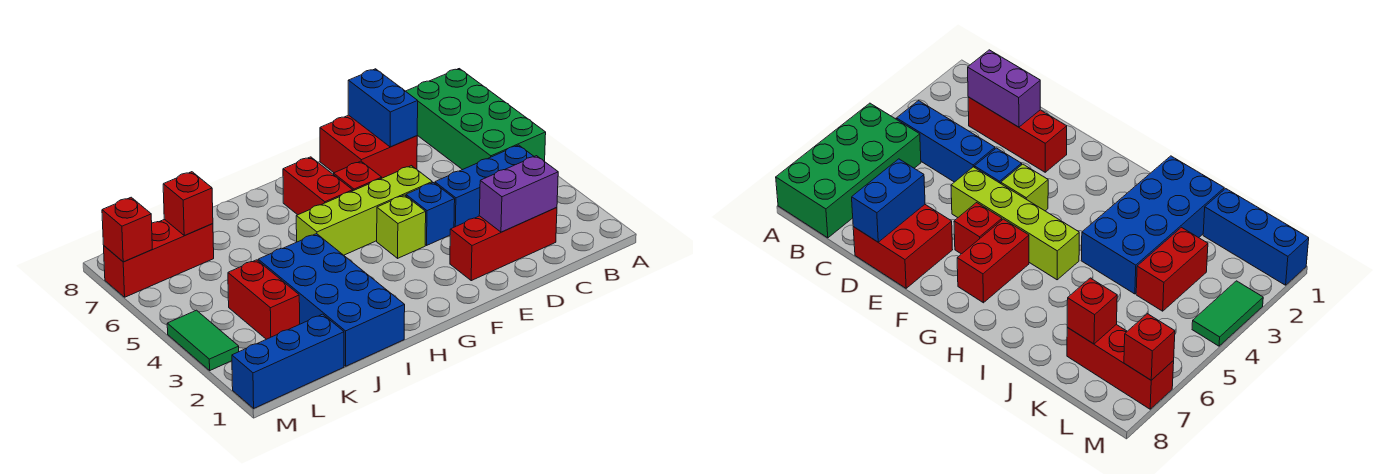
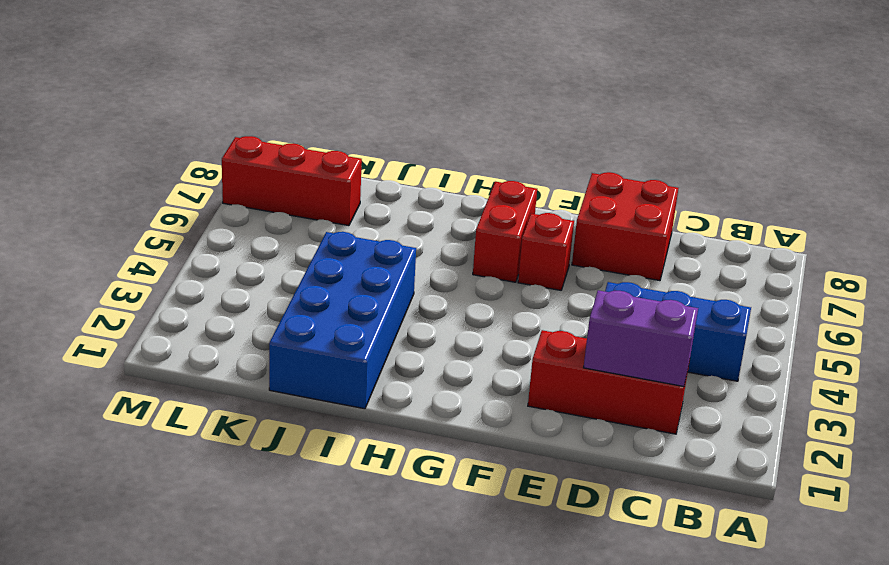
none -> green 2x4 brick [406,69,546,170]
none -> blue 1x1 brick [406,183,455,245]
none -> lime 1x4 brick [296,166,432,255]

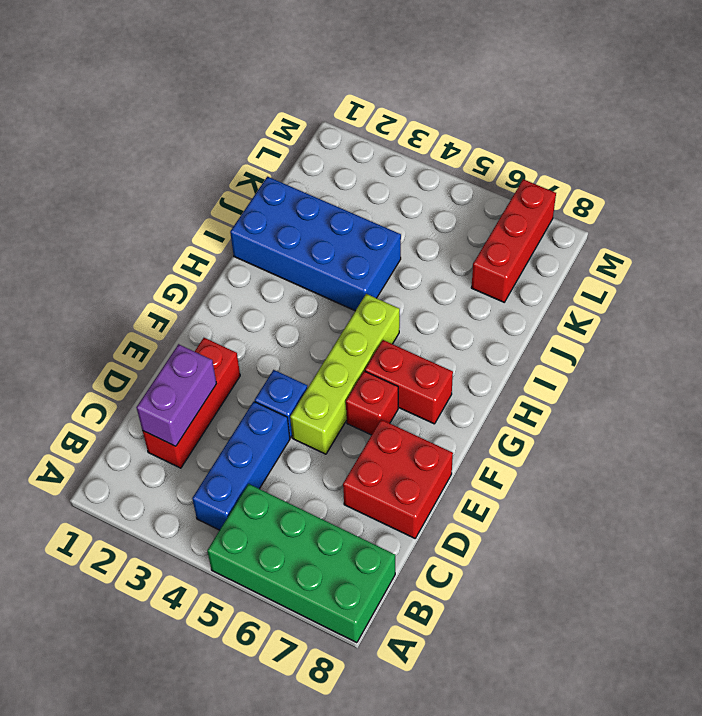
none -> lime 1x1 brick [377,195,426,258]
none -> blue 1x3 brick [232,314,344,408]
none -> red 1x2 brick [228,260,300,339]

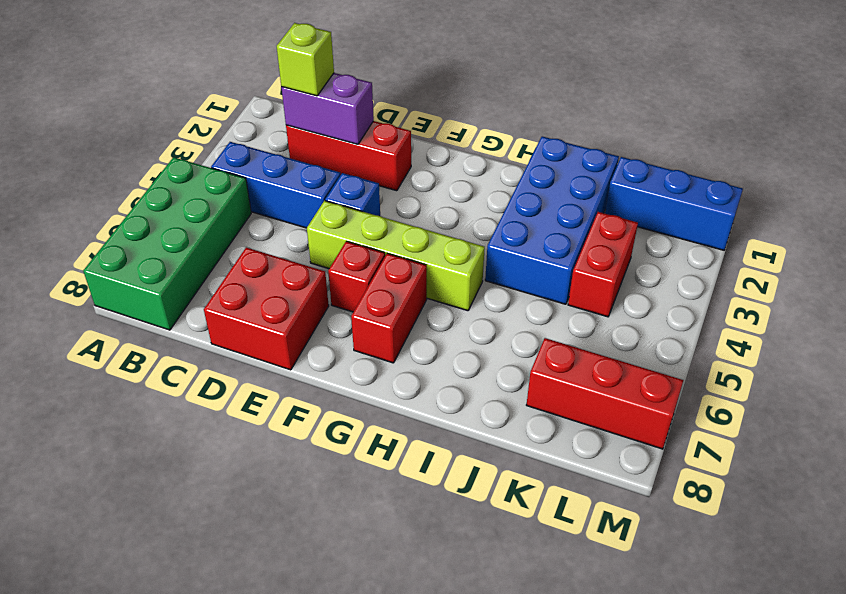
lime 1x1 brick [277,23,334,96] -> lime 1x1 brick moved to [377,195,426,258]
none -> green 1x2 tile [167,310,239,370]
none -> blue 1x2 brick [348,69,418,147]
none -> red 1x1 brick [163,172,213,236]

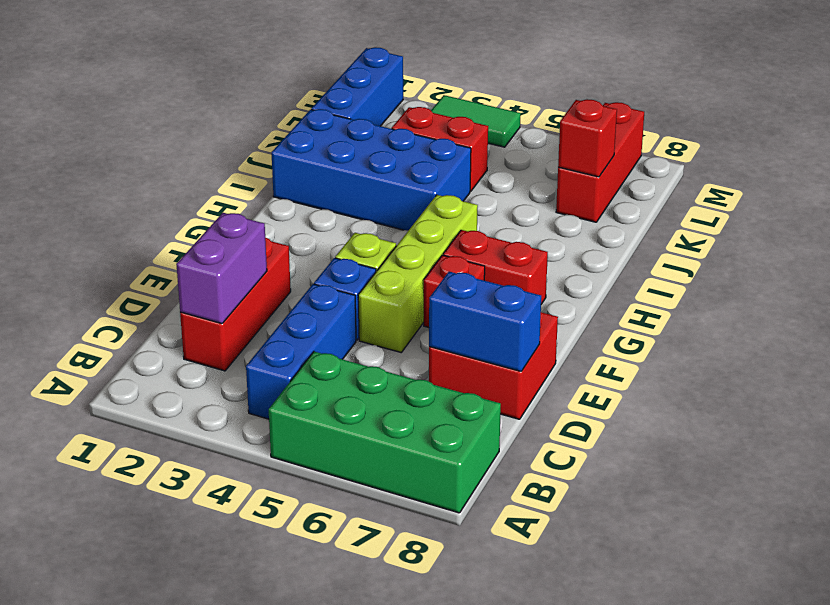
none -> red 1x1 brick [102,197,152,262]

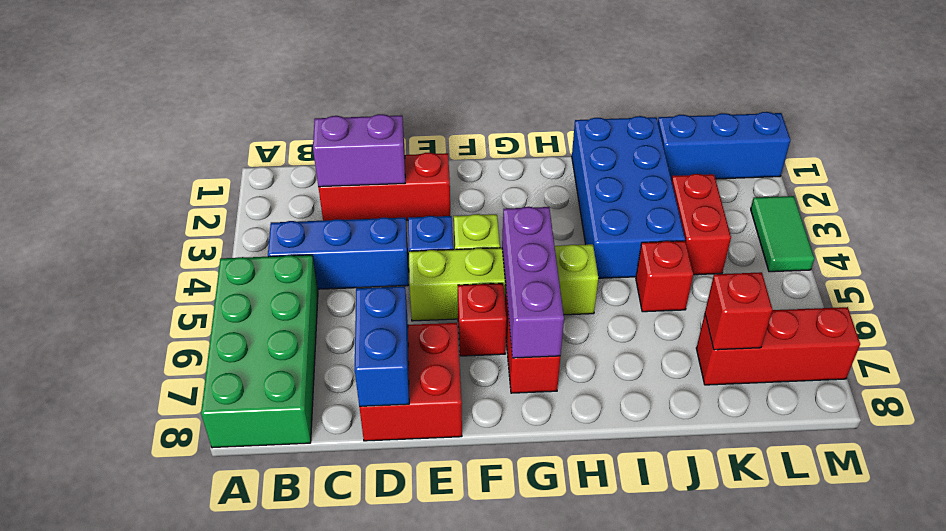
purple 1x3 brick [502,207,564,358] -> none
red 1x1 brick [636,241,693,312] -> red 1x1 brick moved to [102,197,152,262]

